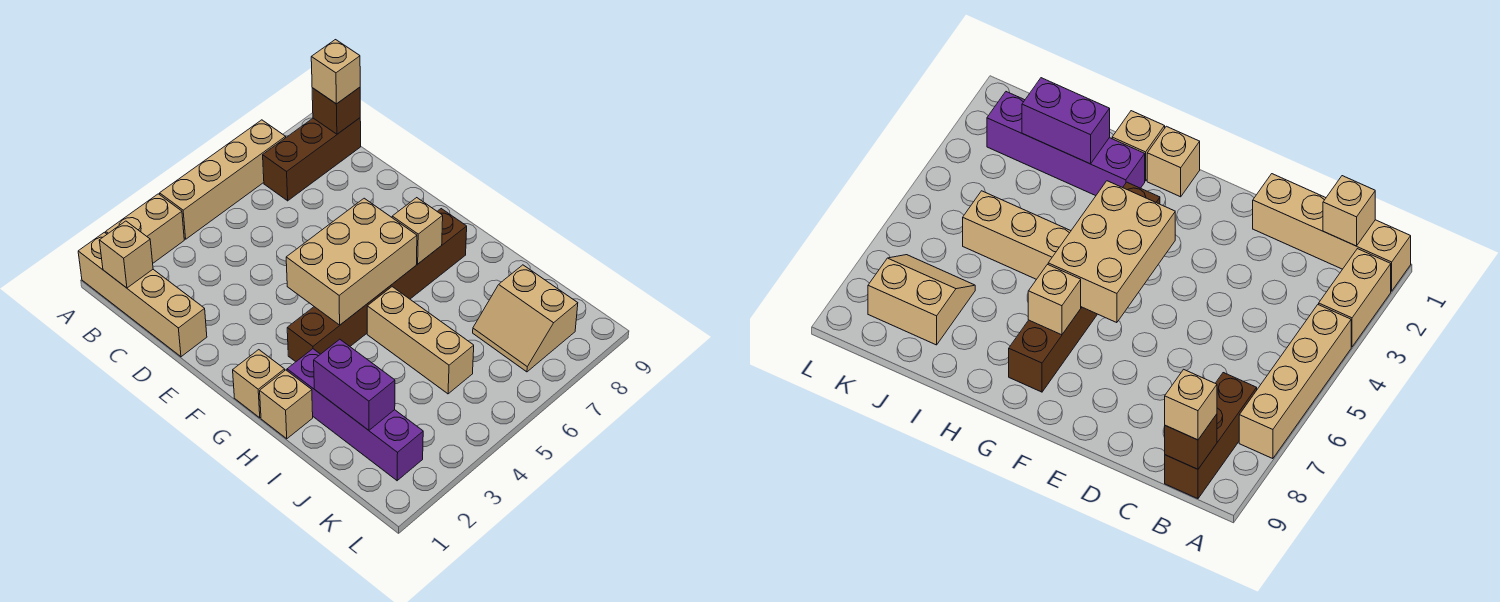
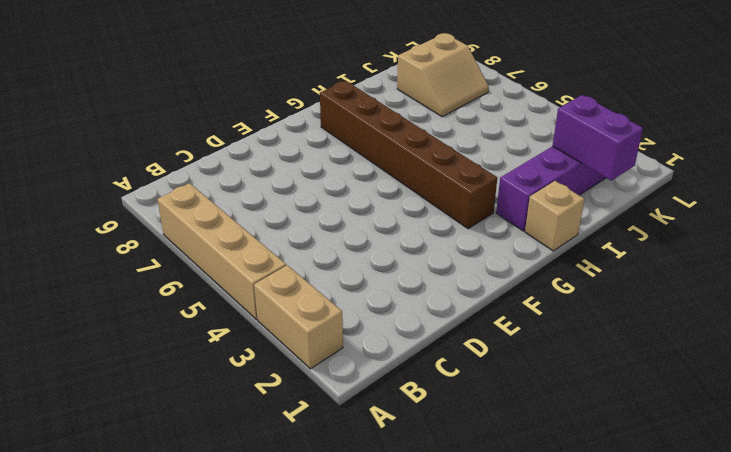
purple 1x2 brick [552,95,643,181] -> purple 1x2 brick turned to [314,339,395,430]
none -> tan 1x4 brick [78,232,207,357]
none -> brown 1x3 brick [263,118,361,201]
none -> tan 1x1 brick [233,350,285,418]

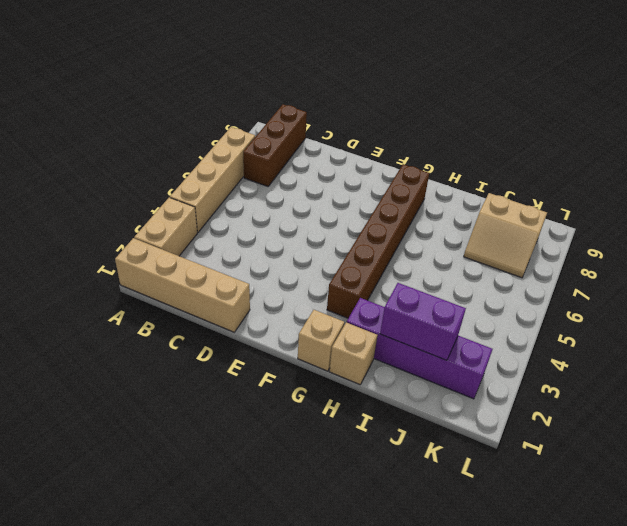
none -> tan 1x3 brick [367,287,474,394]
none -> tan 1x1 brick [99,221,153,288]
none -> brown 1x1 brick [312,87,360,134]

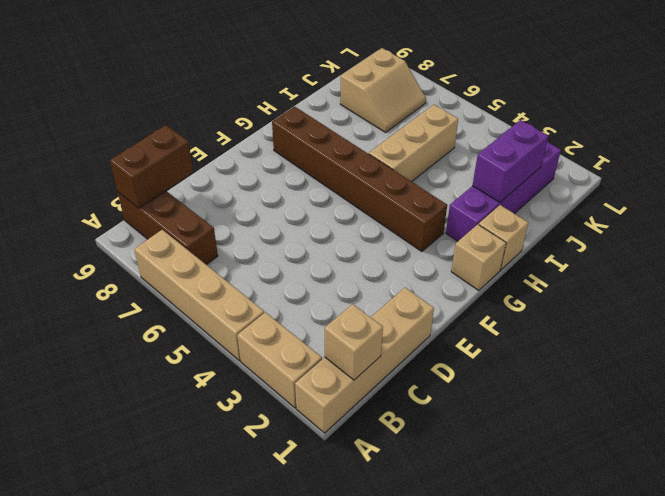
brown 1x2 brick [110,125,193,208] -> brown 1x1 brick [312,87,360,134]
none -> tan 2x3 brick [286,198,417,325]
none -> tan 1x1 brick [392,198,443,264]
none -> tan 1x1 brick [311,40,360,104]

